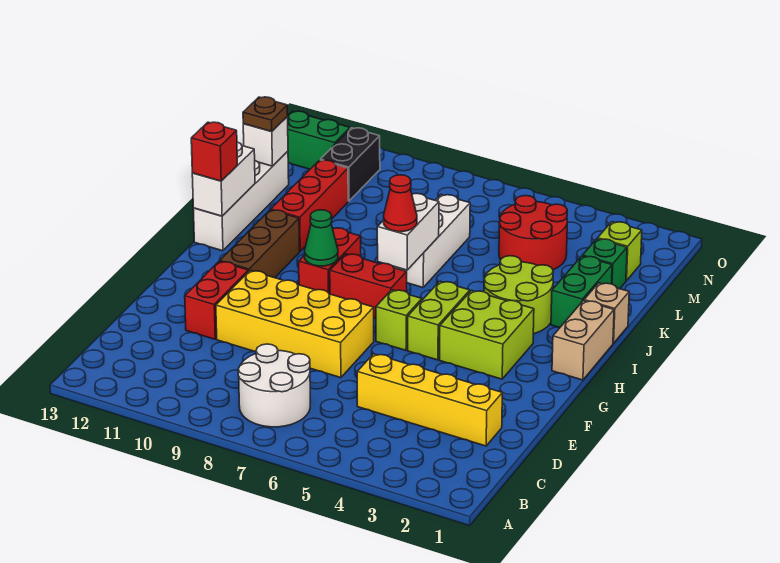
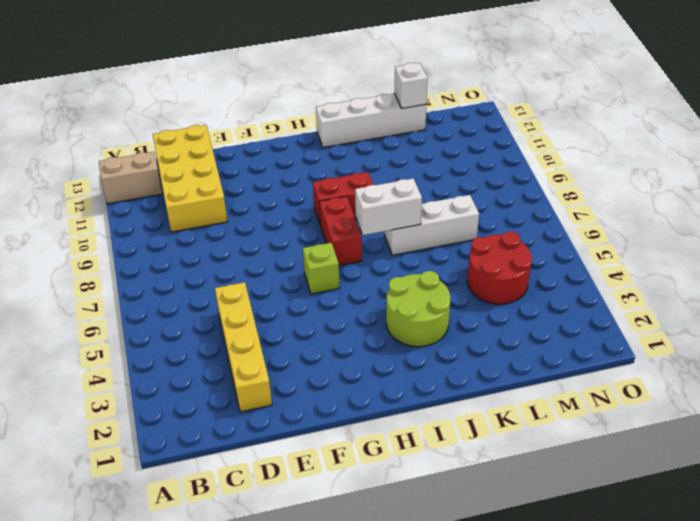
tan 1x2 brick [99,152,162,204] -> tan 1x2 brick moved to [552,301,614,380]
yellow 2x4 brick [153,125,228,232] -> yellow 2x4 brick moved to [216,271,374,378]
none -> white 2x2 round brick [238,344,310,427]
none -> red 1x2 brick [185,261,248,339]
none -> lime 2x2 brick [440,291,534,379]

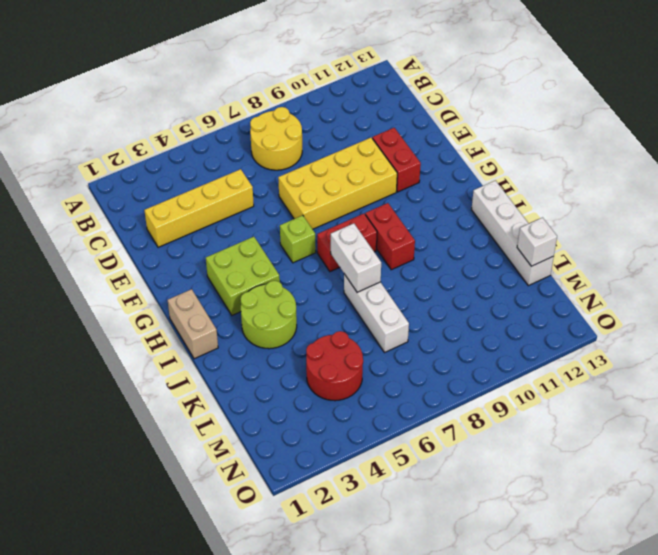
yellow 2x2 round brick [250,107,302,170] -> white 2x2 round brick [238,344,310,427]
none -> lime 1x2 brick [408,281,470,360]
none -> brown 1x3 brick [220,210,300,278]
none -> tan 1x1 brick [584,283,629,343]

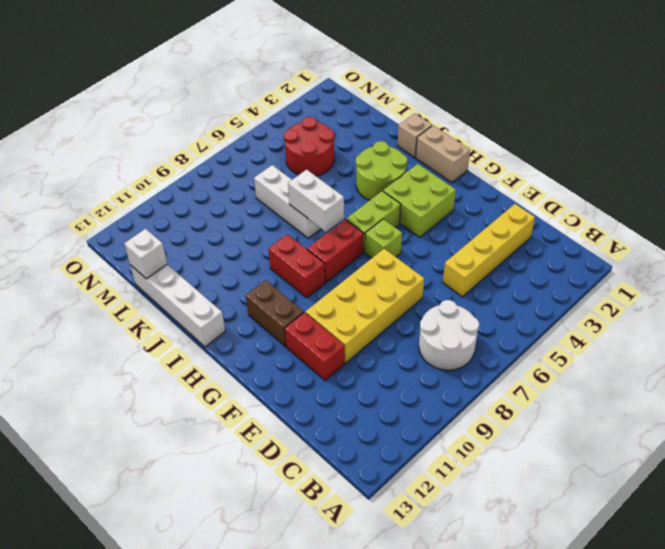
brown 1x2 brick [246,280,304,346] -> brown 1x3 brick [220,210,300,278]
lime 1x2 brick [346,191,401,252] -> lime 1x2 brick turned to [408,281,470,360]
none -> green 1x2 brick [551,256,612,327]
none -> red 1x3 brick [271,160,348,251]
none -> green 1x1 brick [583,239,627,289]

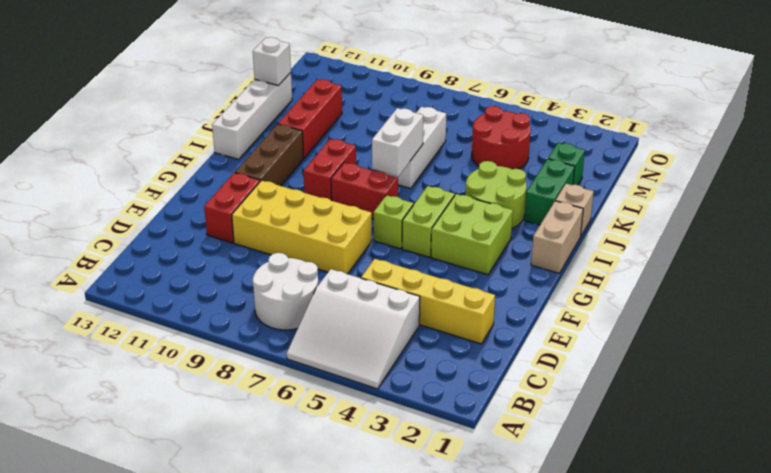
white 3x3 slope [287,269,420,389] -> none
none -> lime 1x1 brick [598,222,642,281]
none -> black 1x2 brick [320,128,380,201]
none -> green 1x2 brick [287,111,350,169]

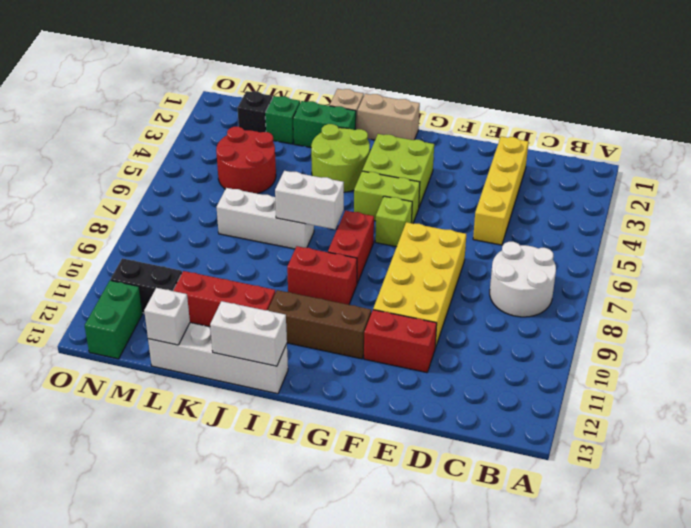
black 1x1 brick [238,91,272,133] -> lime 1x1 brick [598,222,642,281]
none -> green 1x1 cone [305,210,338,266]
none -> red 1x1 cone [384,175,417,232]
none -> red 1x1 brick [191,122,238,181]

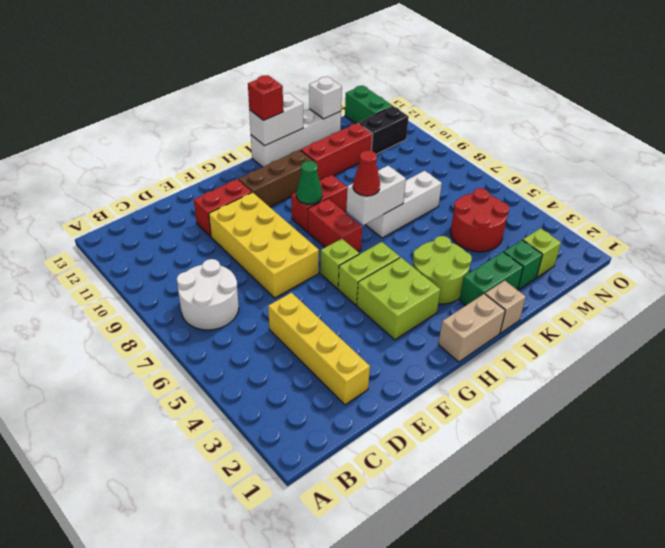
none -> brown 1x1 plate [243,97,288,131]

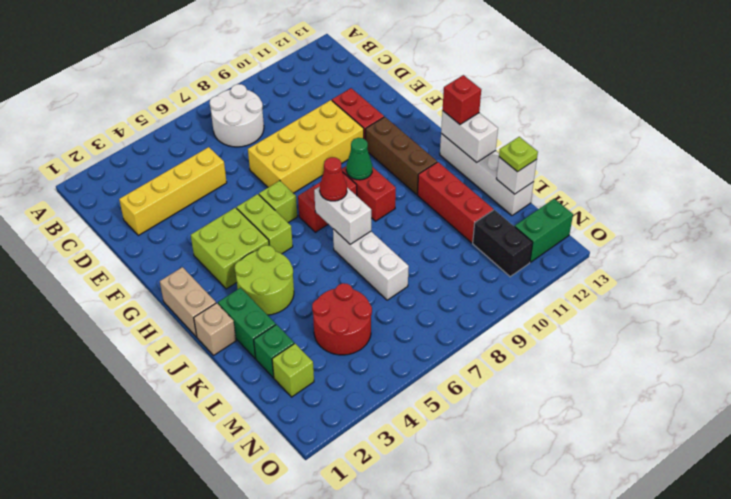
lime 1x1 plate [499,137,538,172] -> brown 1x1 plate [243,97,288,131]

